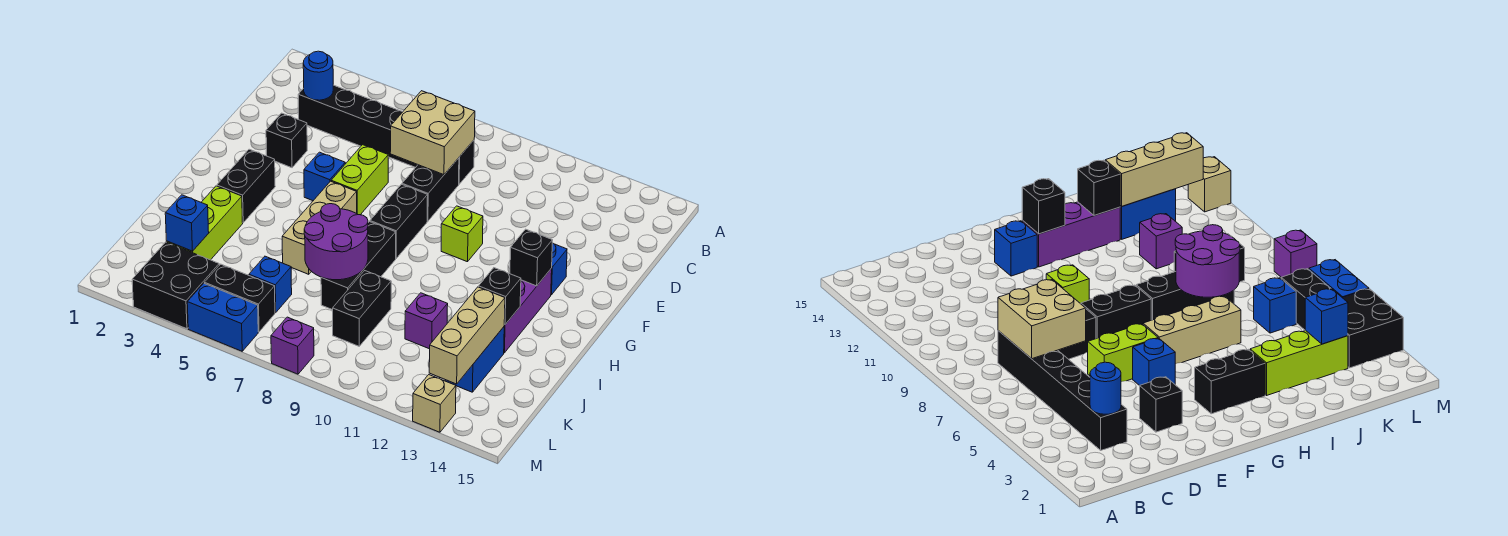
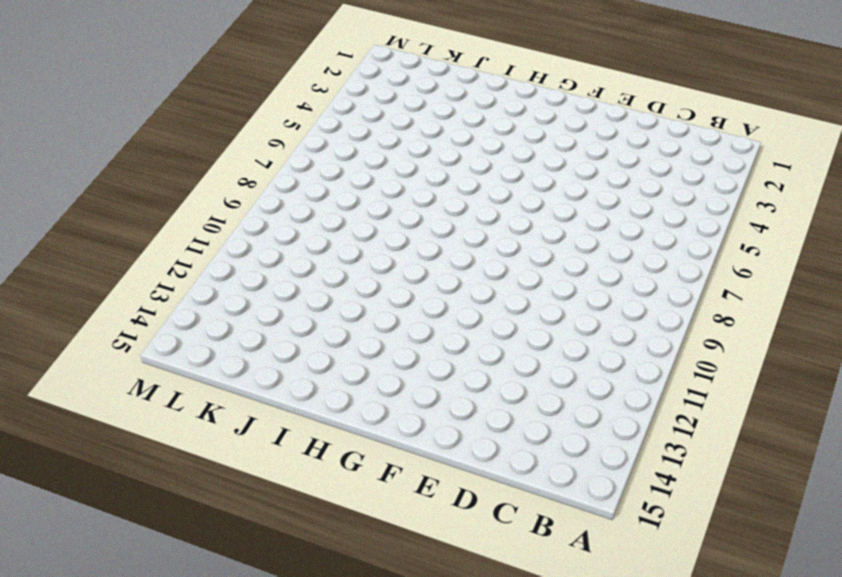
none -> black 1x6 brick [298,85,474,184]
none -> black 1x2 brick [402,158,459,221]
none -> black 1x1 brick [266,113,307,168]

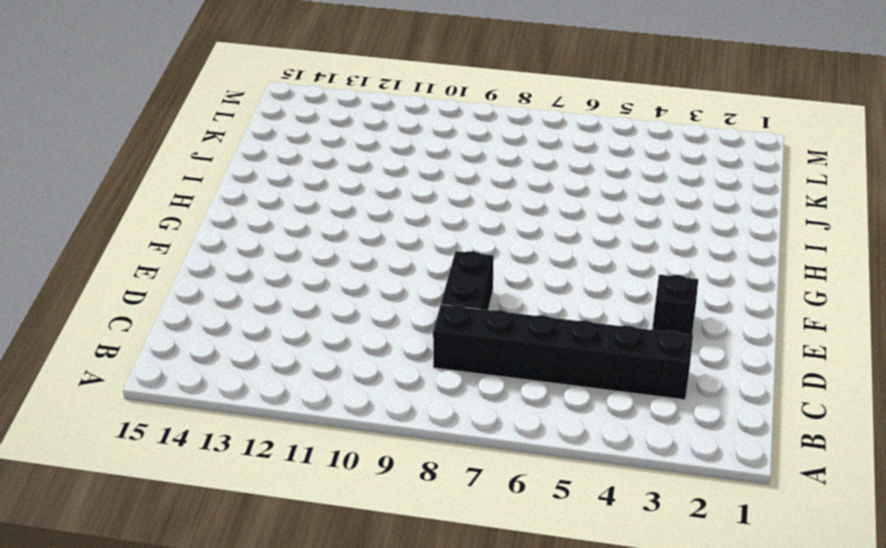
none -> lime 1x2 brick [331,145,388,215]
none -> blue 1x1 brick [304,152,345,201]
none -> black 1x2 brick [370,184,428,258]

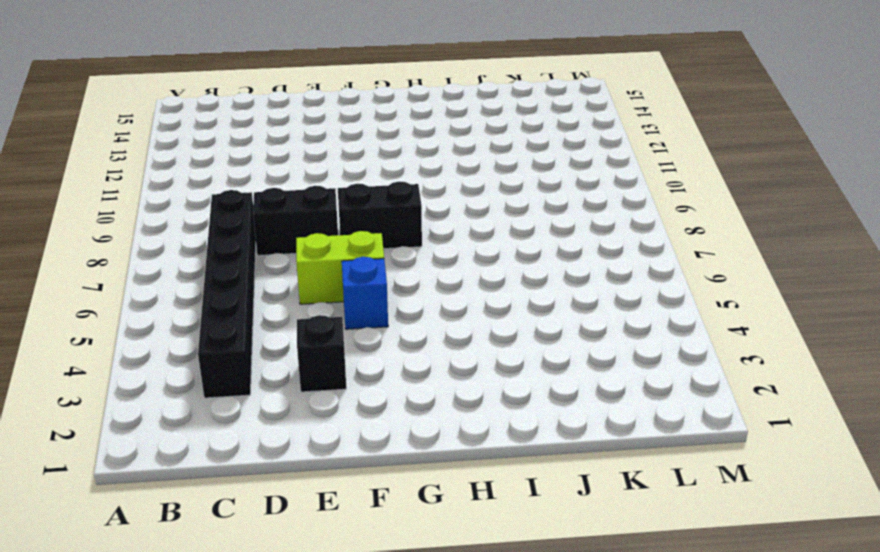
none -> lime 1x1 brick [441,206,483,262]
none -> blue 1x1 brick [551,243,567,295]
none -> black 1x2 brick [217,149,275,223]

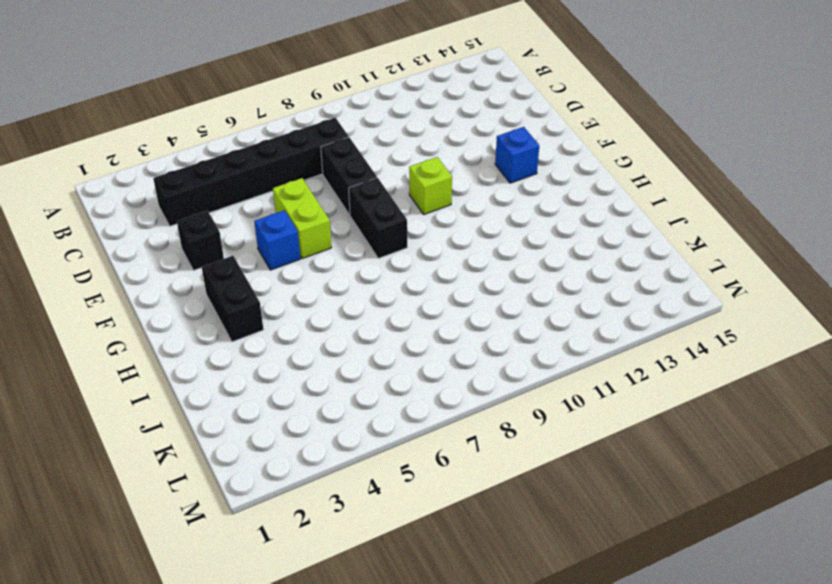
none -> tan 1x3 brick [282,181,357,274]
none -> purple 1x3 brick [504,268,552,353]
none -> black 1x3 brick [321,222,396,310]

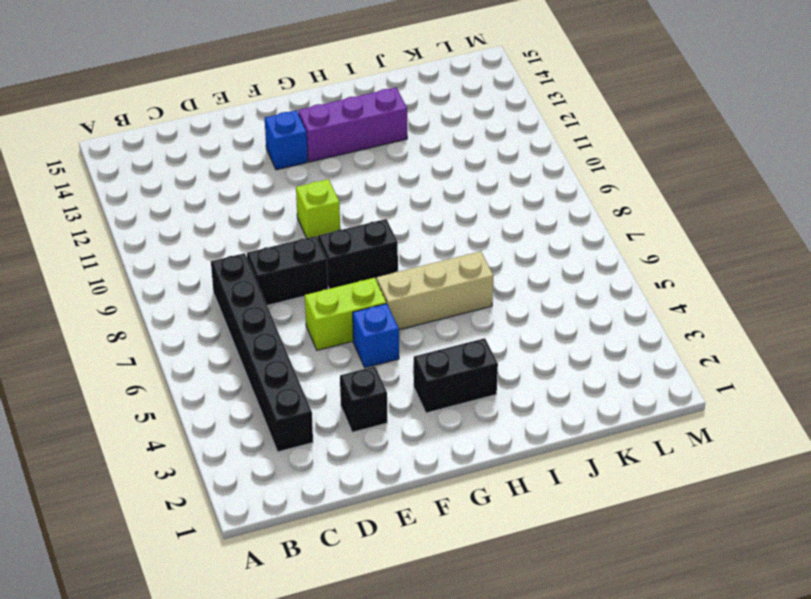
none -> black 1x3 brick [321,222,396,310]
none -> lime 1x3 brick [166,186,243,260]
none -> black 1x2 brick [333,271,391,346]

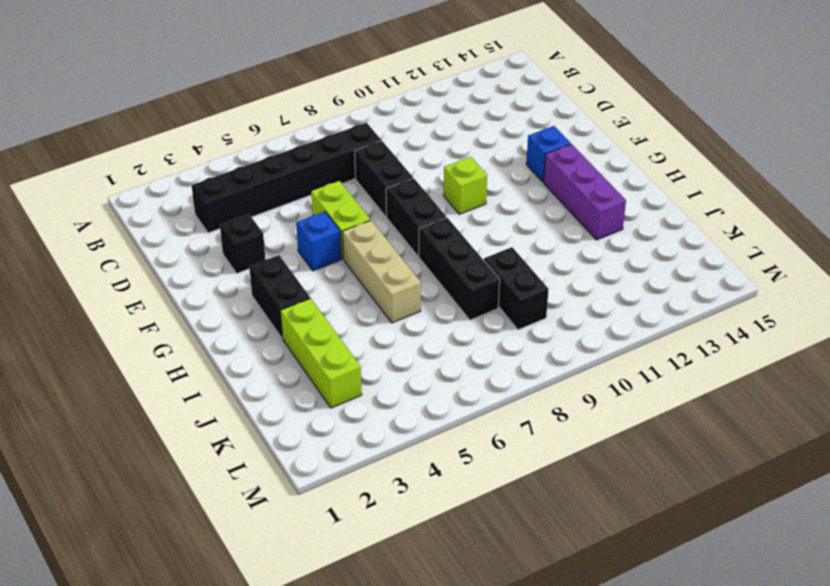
none -> purple 1x1 brick [405,293,448,349]
none -> blue 1x2 brick [445,327,504,392]
none -> blue 1x1 brick [249,256,292,313]

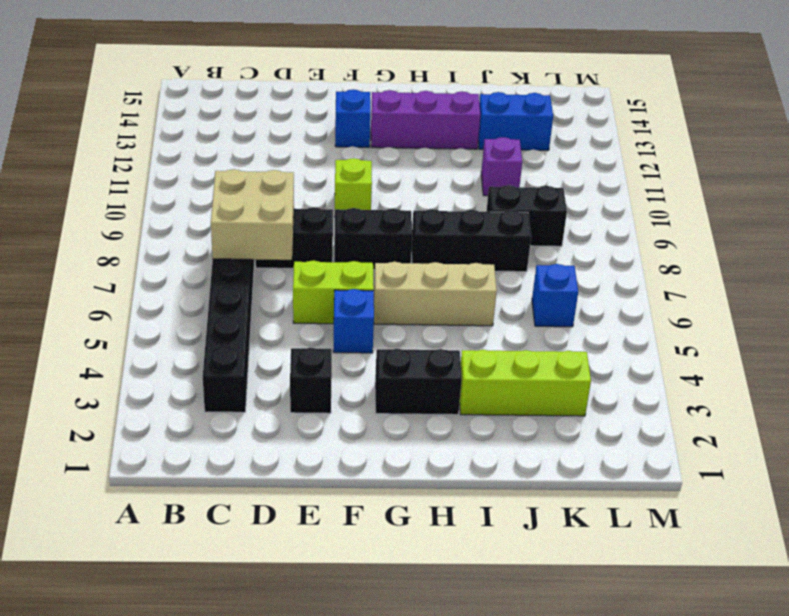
none -> black 2x2 brick [132,242,219,329]
none -> black 1x2 brick [204,264,275,332]
none -> blue 1x2 brick [187,283,258,351]

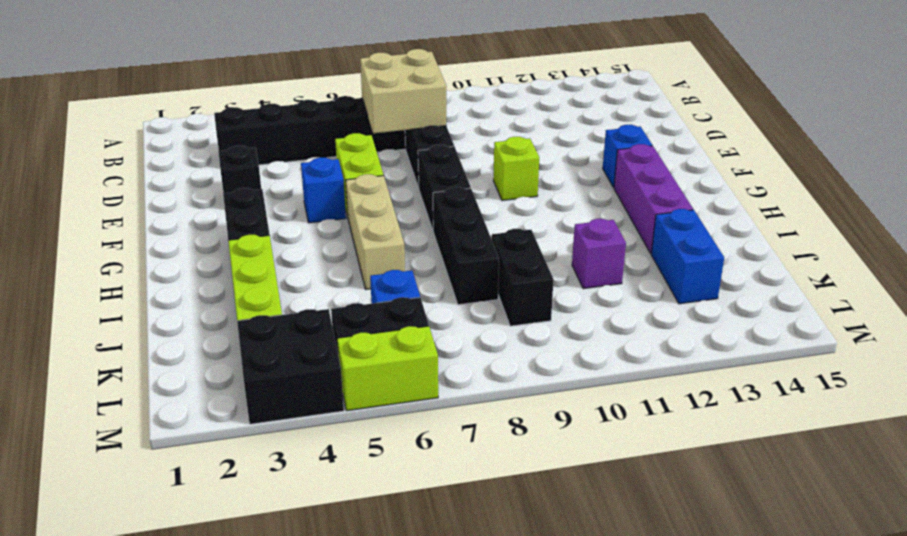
lime 1x2 brick [337,326,438,411] -> blue 1x2 brick [187,283,258,351]
none -> purple 1x1 brick [271,317,314,374]
none -> tan 1x1 brick [413,375,456,432]
none -> blue 1x1 round brick [303,51,333,100]

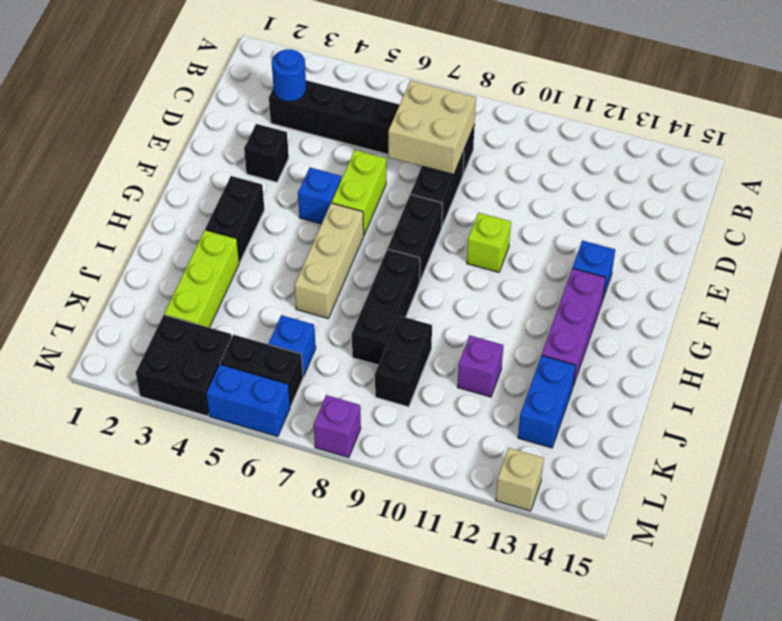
none -> black 1x1 brick [510,229,553,286]
none -> purple 2x2 round brick [304,204,368,280]
none -> black 1x1 brick [479,268,521,325]

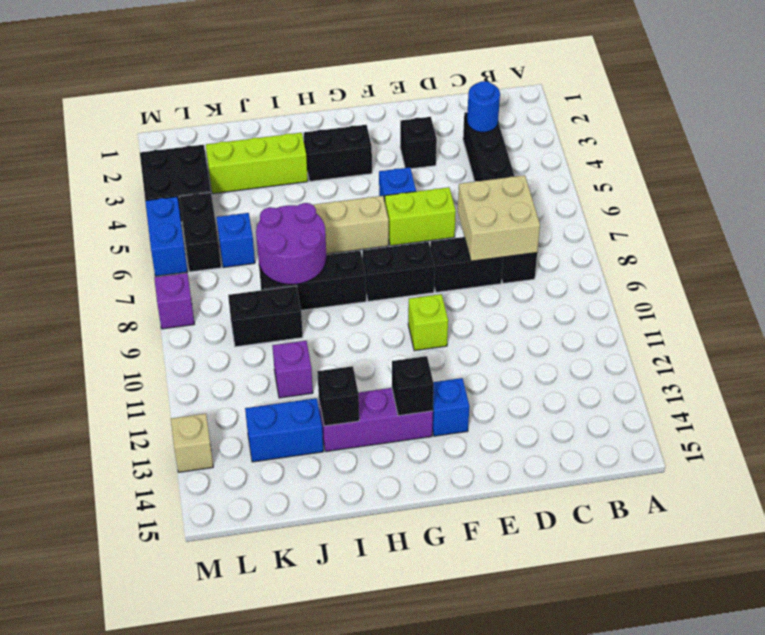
none -> tan 1x3 brick [429,287,505,384]
none -> blue 1x1 brick [165,195,209,251]

